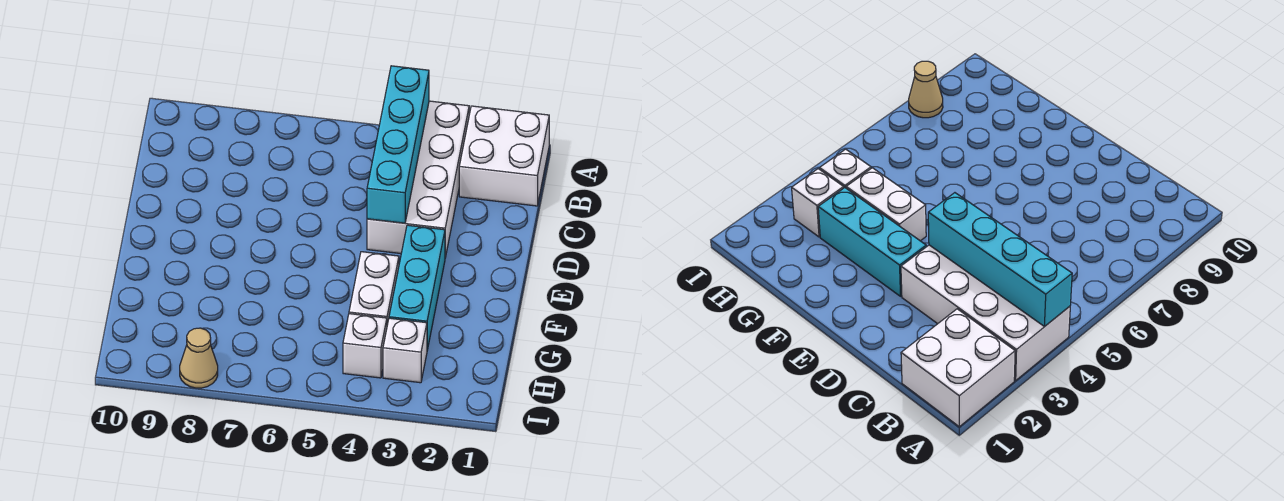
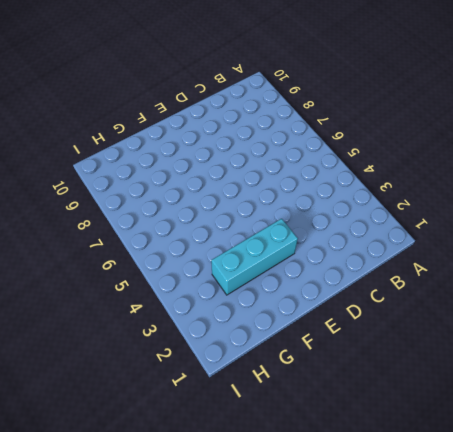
none -> white 2x2 brick [459,106,549,206]
none -> white 2x4 brick [367,101,469,258]

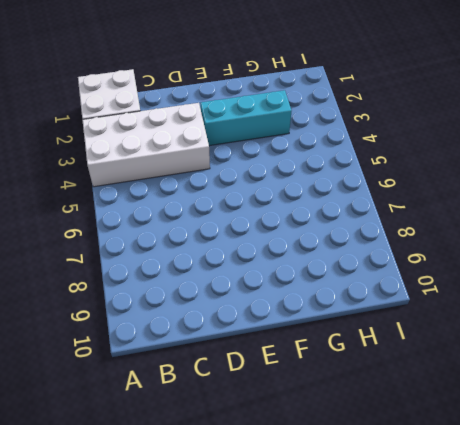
none -> white 1x2 brick [349,252,399,325]
none -> white 1x1 brick [383,318,427,383]

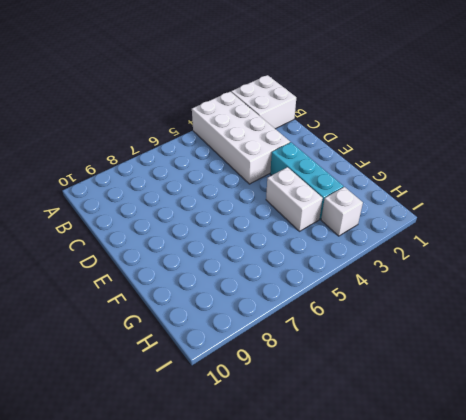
none -> white 1x1 brick [343,314,387,378]
none -> tan 1x1 cone [180,328,218,388]

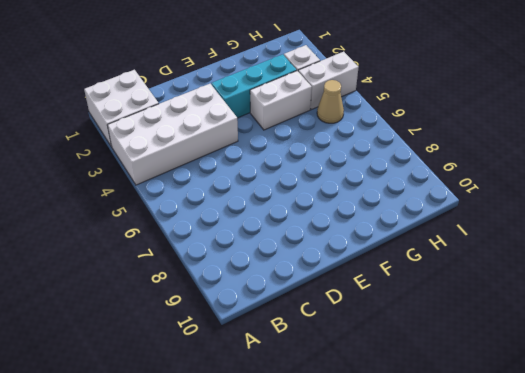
white 1x2 brick [298,52,359,110] -> white 1x1 brick [343,314,387,378]
tan 1x1 cone [317,80,344,123] -> tan 1x1 cone moved to [180,328,218,388]
none -> cyan 1x4 brick [367,66,429,223]

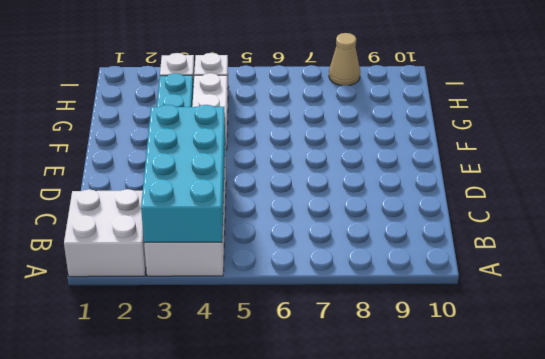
cyan 2x4 brick [141,105,225,243] -> cyan 1x4 brick [367,66,429,223]

